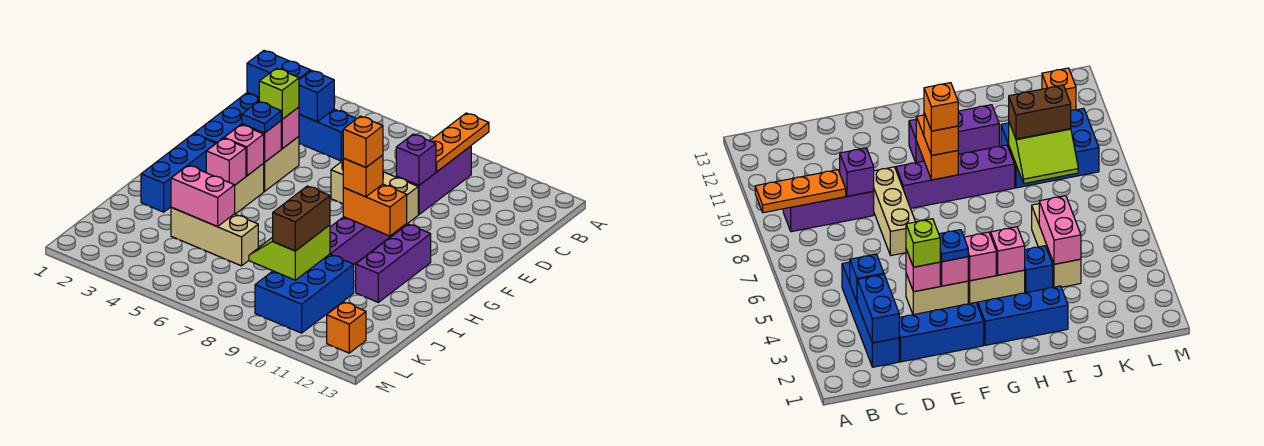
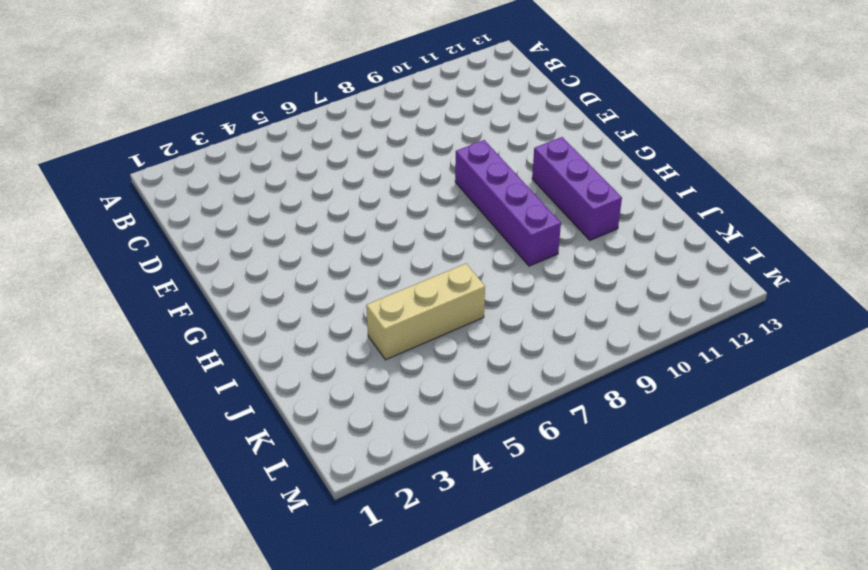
none -> purple 1x3 brick [396,146,471,215]
none -> blue 1x4 brick [247,93,356,161]
none -> blue 1x3 brick [194,93,259,143]

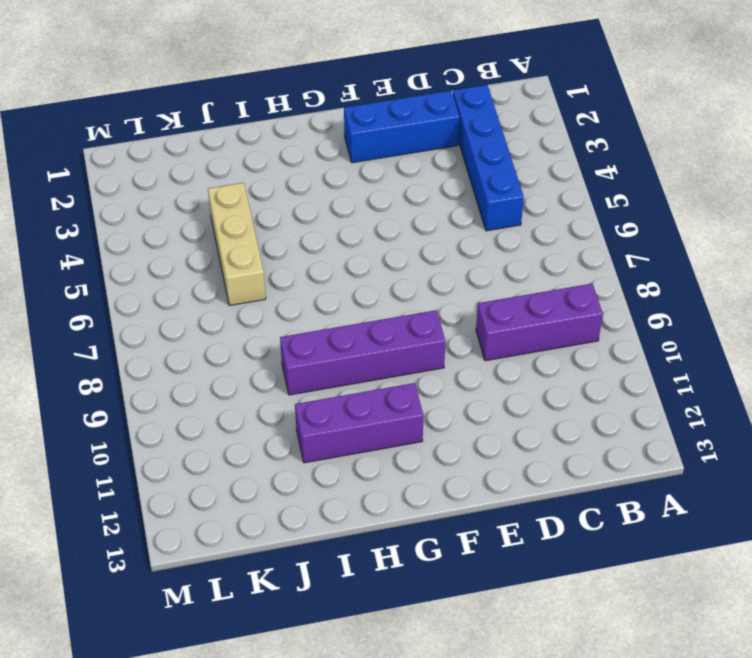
none -> tan 1x2 brick [263,136,299,192]
none -> tan 1x3 brick [331,161,418,228]
none -> blue 1x3 brick [141,134,216,212]

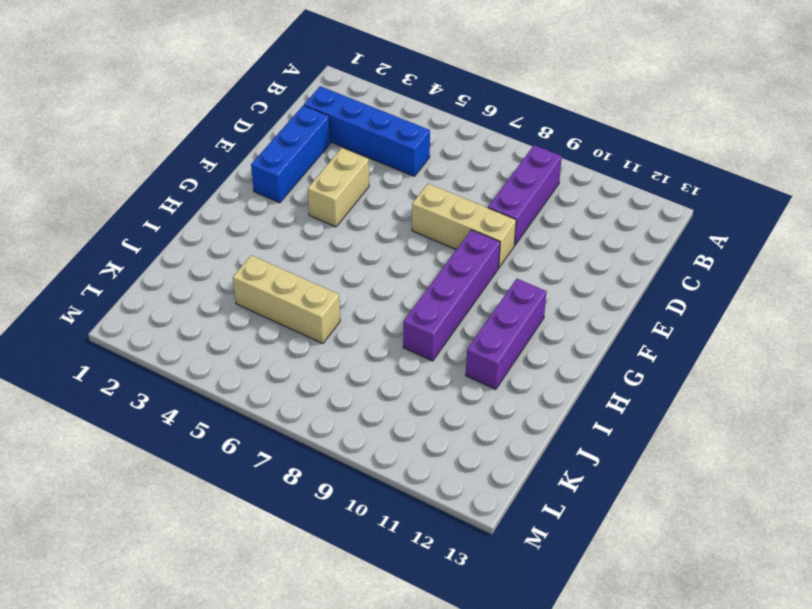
none -> blue 1x3 brick [141,134,216,212]
none -> tan 1x2 brick [235,164,264,214]
none -> blue 1x1 brick [1025,246,1053,293]

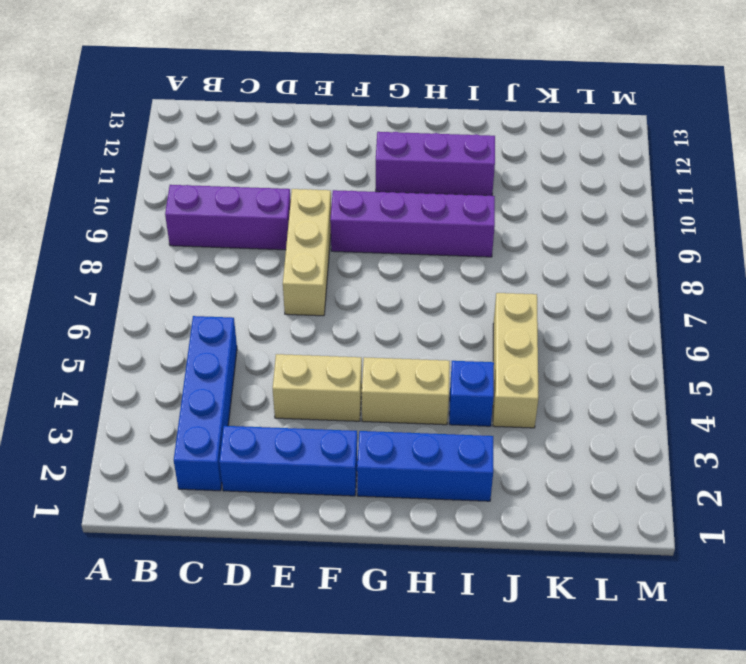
none -> blue 2x3 brick [255,254,354,333]
none -> orange 1x1 brick [327,302,366,353]
none -> orange 1x3 plate [430,113,489,172]

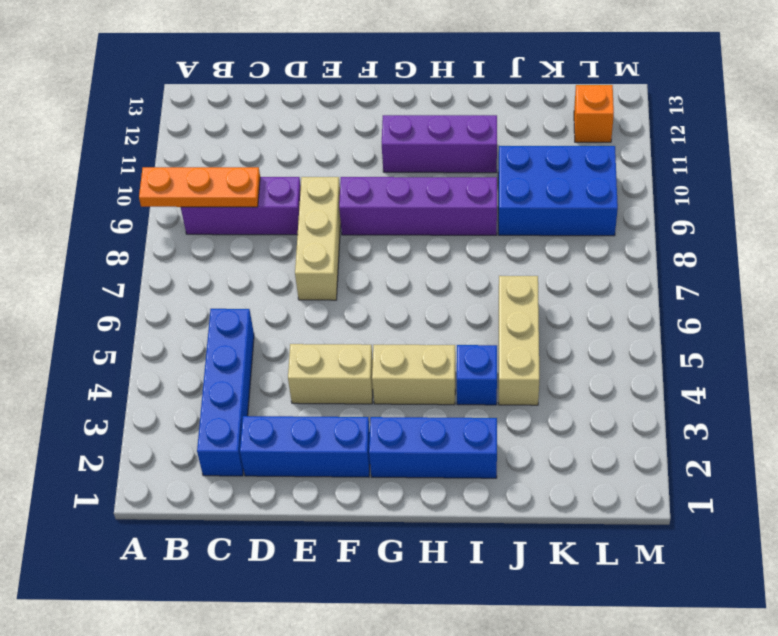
none -> blue 1x2 brick [247,51,310,97]
none -> blue 1x1 brick [299,70,334,122]
none -> purple 1x1 brick [396,134,436,185]

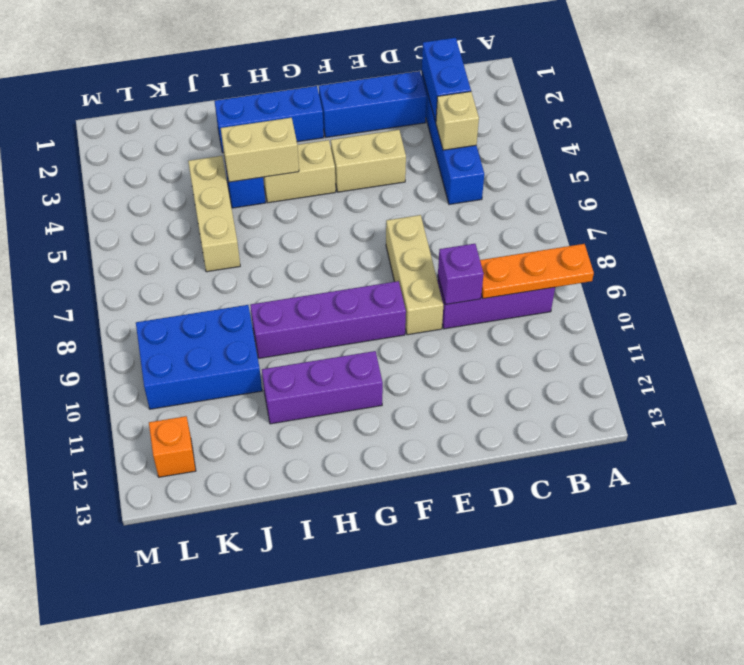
tan 1x1 brick [436,92,479,150] -> blue 1x1 brick [299,70,334,122]
tan 1x2 brick [221,118,299,182] -> pink 1x1 brick [206,138,246,185]
none -> pink 1x1 brick [281,107,299,149]
none -> pink 1x1 brick [242,121,281,162]
none -> pink 1x1 brick [224,125,264,176]

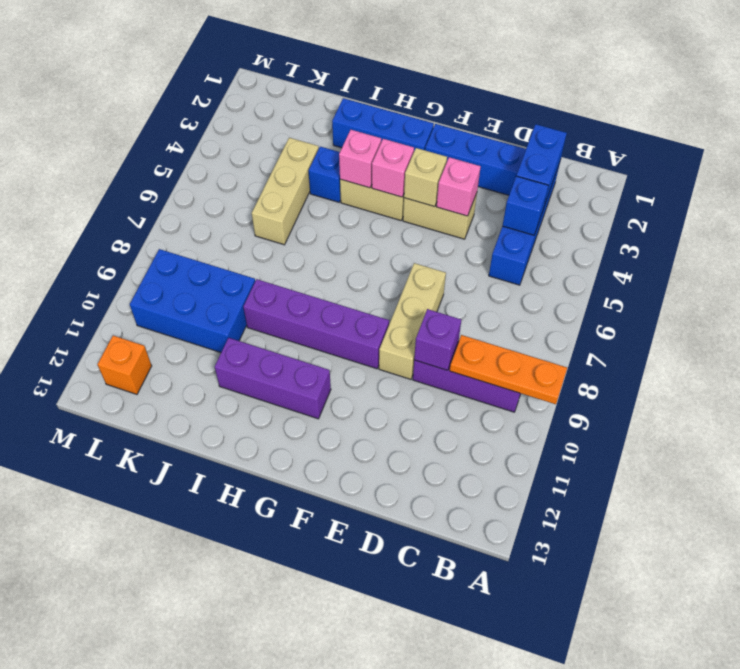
tan 1x1 brick [404,148,447,207] -> pink 1x1 brick [242,121,281,162]
none -> orange 1x2 brick [343,184,407,236]
none -> pink 1x2 brick [171,165,235,227]
none -> lime 2x2 slope [249,225,330,280]

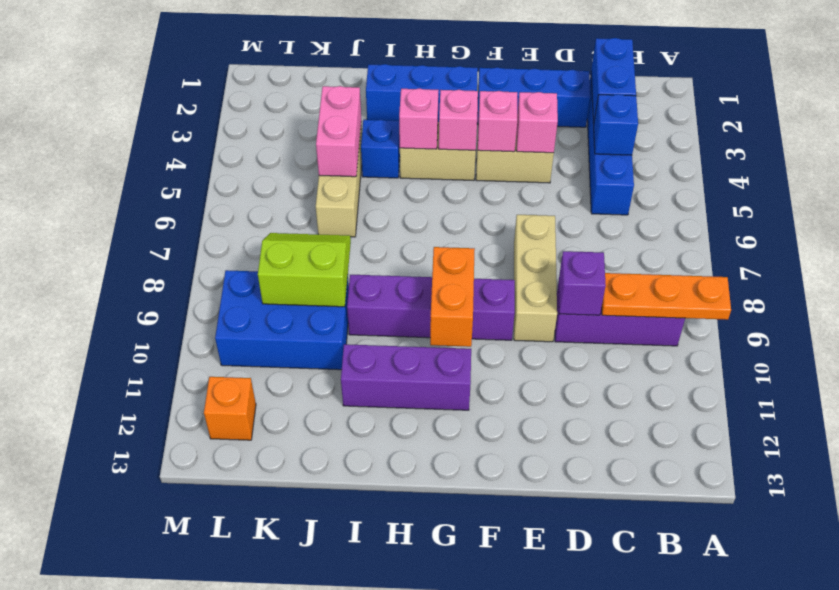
none -> lime 1x1 brick [259,68,299,119]
none -> blue 1x1 plate [242,101,282,133]
none -> orange 1x1 brick [343,155,383,197]

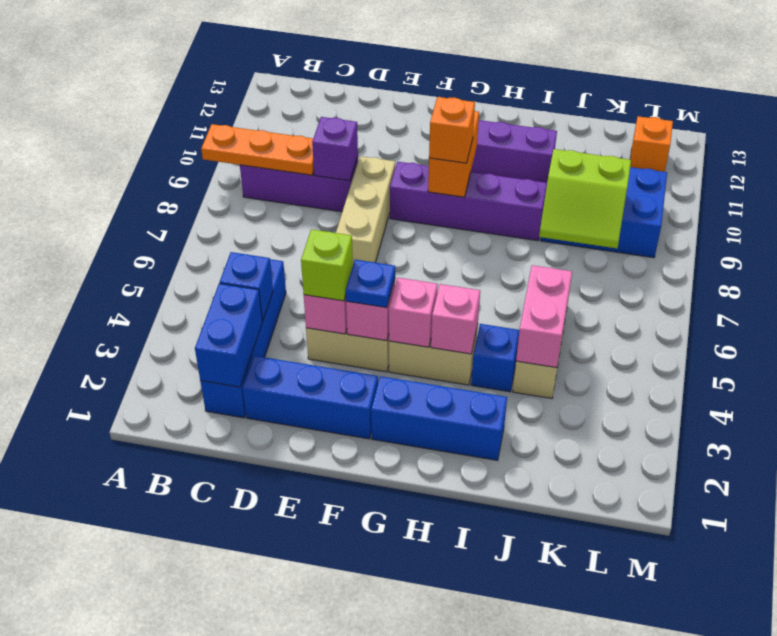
none -> brown 1x2 brick [273,186,330,251]
none -> orange 1x1 brick [343,116,383,167]

